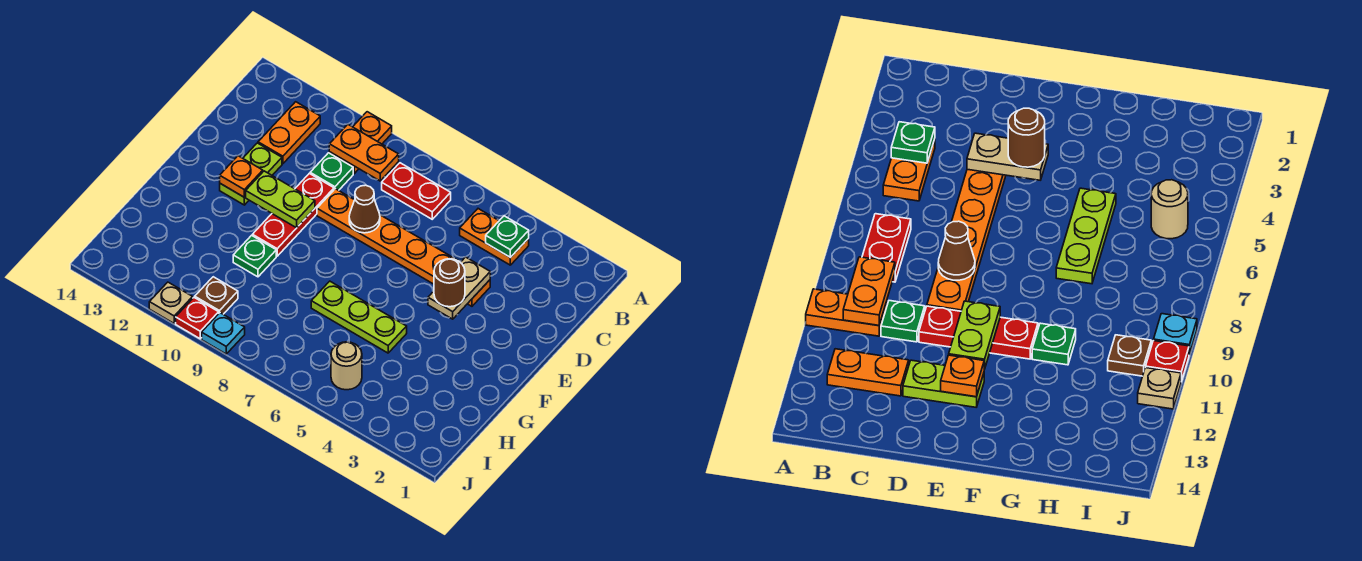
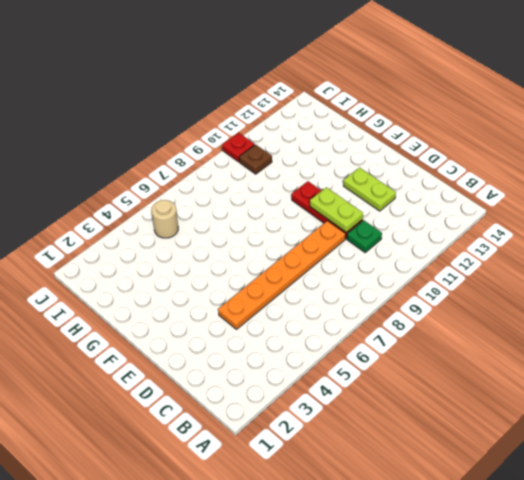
lime 1x2 plate [310,187,363,233] -> lime 1x2 plate turned to [245,171,315,228]
none -> orange 1x2 plate [329,112,392,174]
none -> orange 1x2 plate [460,209,529,265]
none -> red 1x2 plate [382,163,451,219]

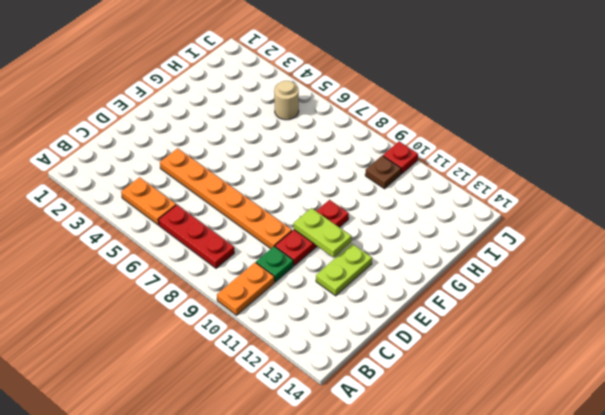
red 1x3 plate [158,205,234,268] -> red 1x2 plate [382,163,451,219]
none -> orange 1x2 plate [258,102,320,164]
none -> lime 1x3 plate [311,281,407,353]
none -> green 1x1 plate [233,235,276,277]

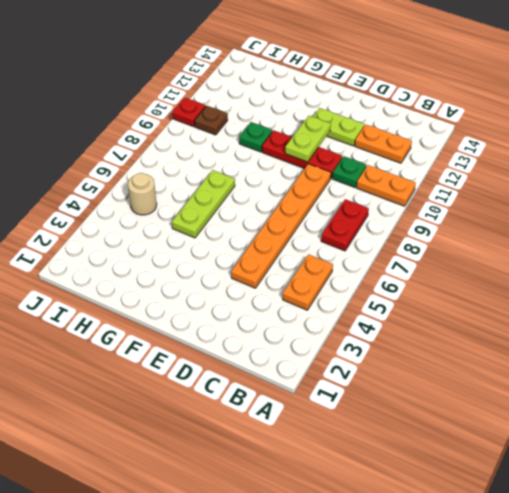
none -> cyan 1x1 plate [202,313,245,354]
none -> tan 1x1 plate [149,282,193,323]
none -> green 1x1 plate [486,216,529,257]

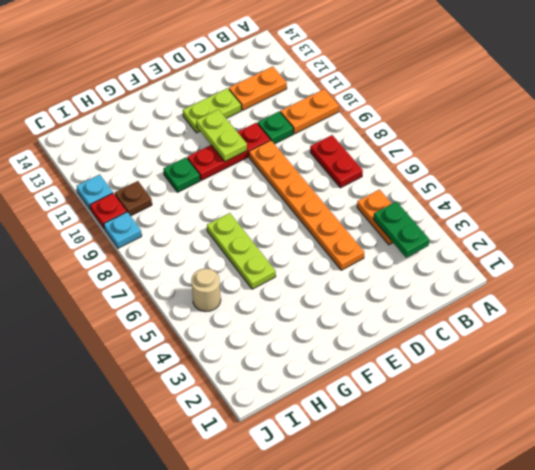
green 1x2 plate [374,201,429,258] -> green 1x1 plate [486,216,529,257]
cyan 1x1 plate [77,174,113,210] -> tan 1x1 plate [149,282,193,323]
none -> orange 1x2 plate [329,124,399,181]
none -> tan 1x2 plate [428,257,490,319]
none -> brown 1x1 cone [349,185,380,233]

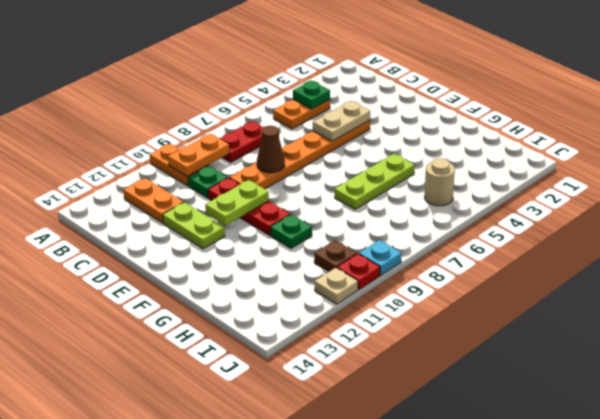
tan 1x2 plate [313,101,370,141] -> tan 1x2 plate turned to [428,257,490,319]
none -> orange 1x1 plate [220,156,263,197]
none -> brown 1x1 round brick [434,259,465,307]

